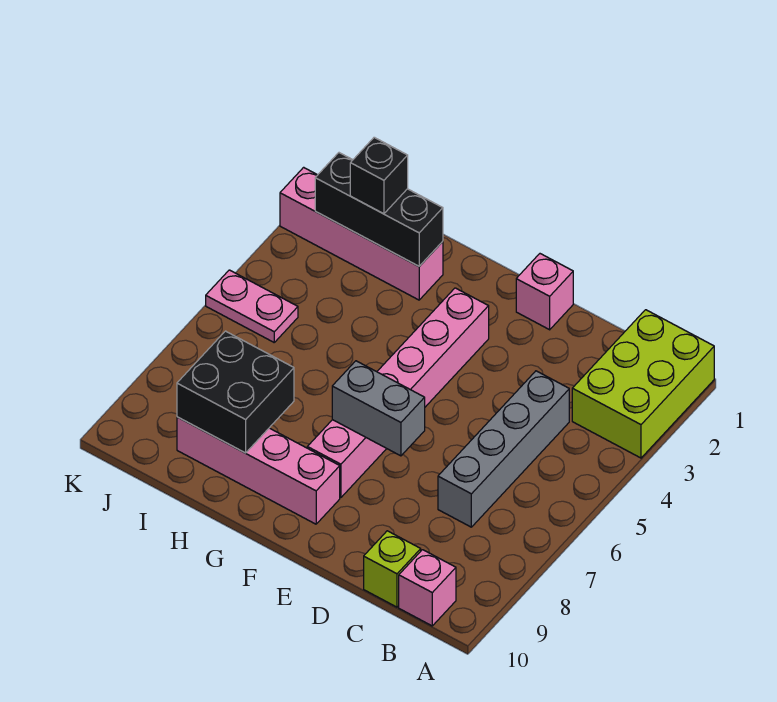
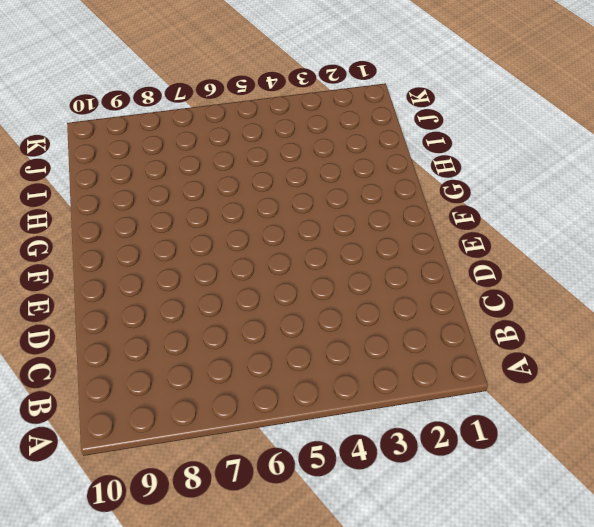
none -> lime 2x3 brick [572,310,714,458]
none -> pink 1x1 brick [399,550,456,626]
none -> grey 1x4 brick [438,371,569,527]

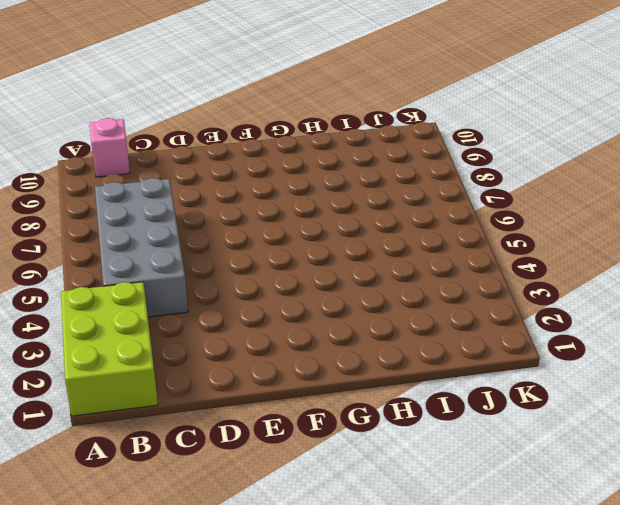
grey 2x4 brick [95,178,188,317] -> grey 1x4 brick [438,371,569,527]
none -> lime 1x1 brick [364,531,421,607]
none -> pink 1x1 brick [516,254,573,330]
none -> pink 1x6 brick [307,288,489,498]

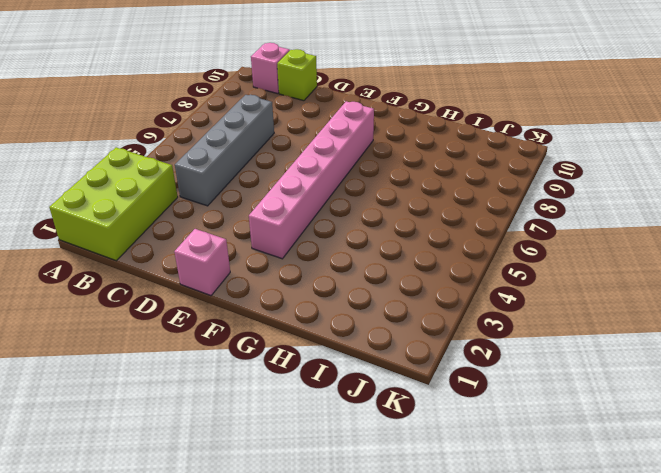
none -> pink 1x4 brick [177,417,340,524]
none -> pink 1x4 brick [280,167,443,300]
none -> pink 1x2 plate [206,270,298,342]

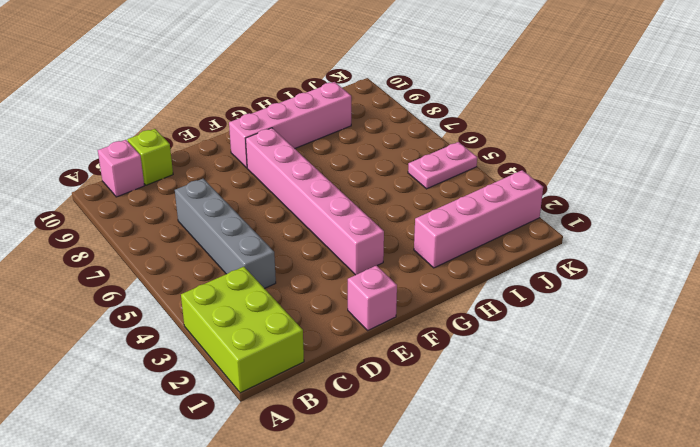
none -> grey 1x2 brick [332,361,425,456]
none -> black 1x3 brick [315,153,443,266]
none -> black 2x2 brick [177,331,294,453]

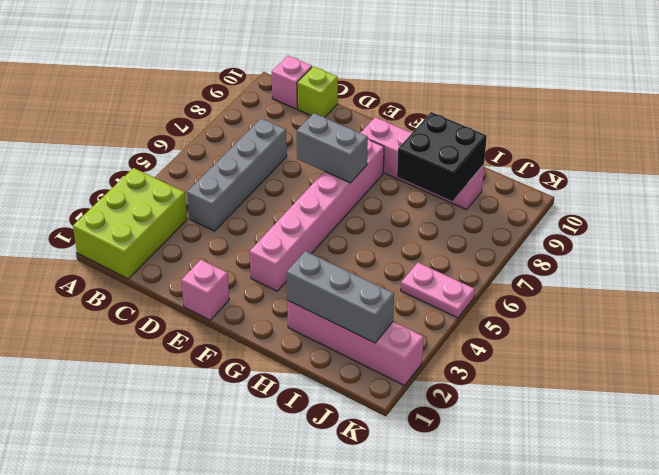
grey 1x3 brick [286,251,394,343] -> black 1x3 brick [315,153,443,266]
none -> black 1x1 brick [350,137,408,214]

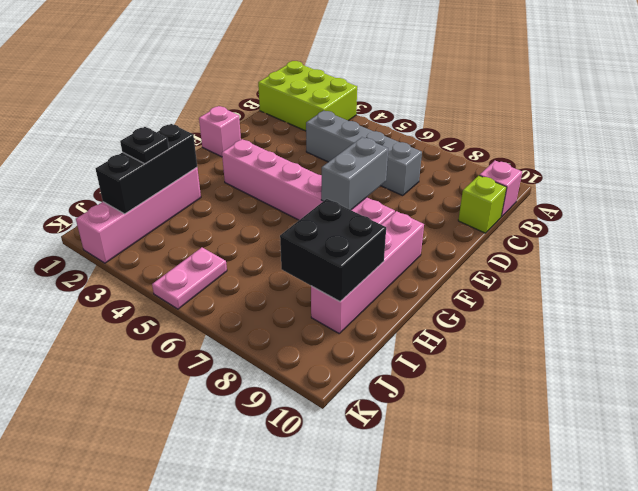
black 1x1 plate [120,127,169,164] -> black 1x1 brick [350,137,408,214]

